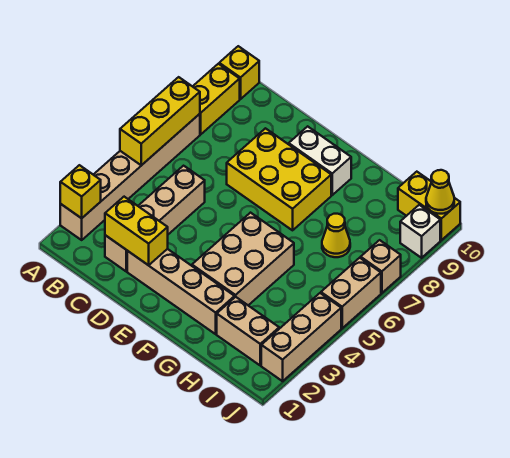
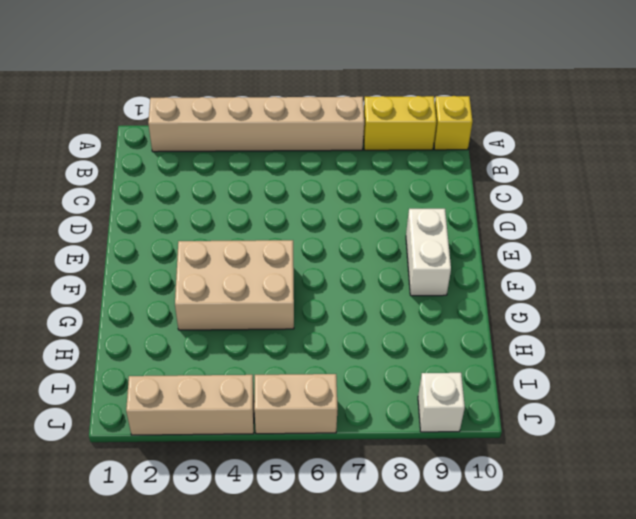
none -> tan 1x4 brick [105,166,205,271]
none -> tan 1x4 brick [127,249,235,334]
none -> yellow 2x3 brick [227,128,331,230]

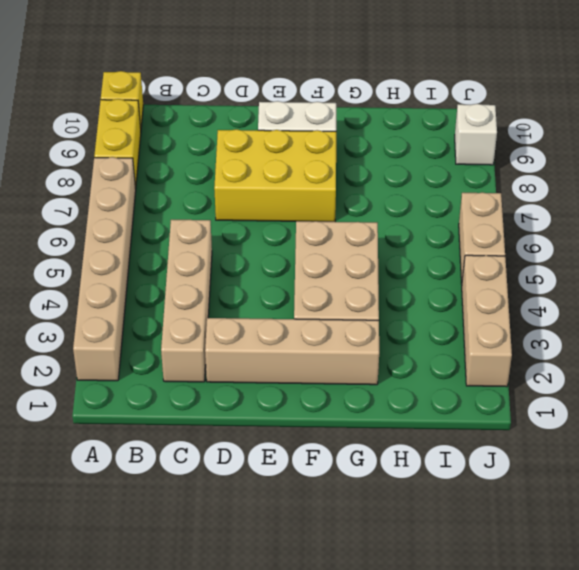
none -> tan 1x2 brick [217,297,279,365]
none -> yellow 1x1 cone [322,214,350,257]
none -> yellow 1x2 brick [398,172,460,240]

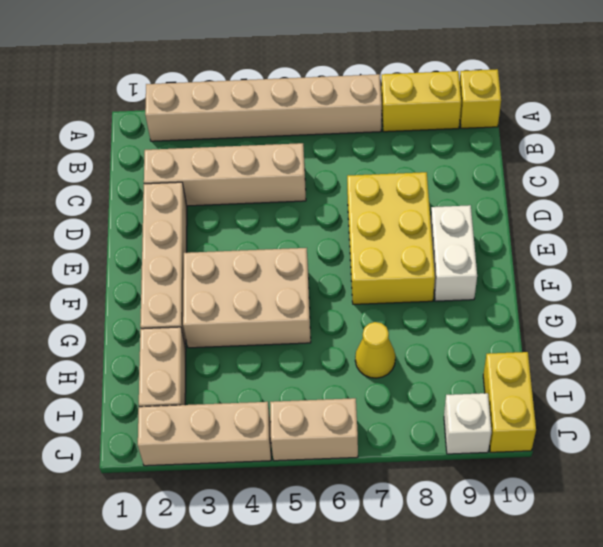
none -> tan 1x1 brick [361,240,401,293]
none -> yellow 1x1 brick [60,165,101,218]
none -> yellow 1x3 brick [120,77,200,165]

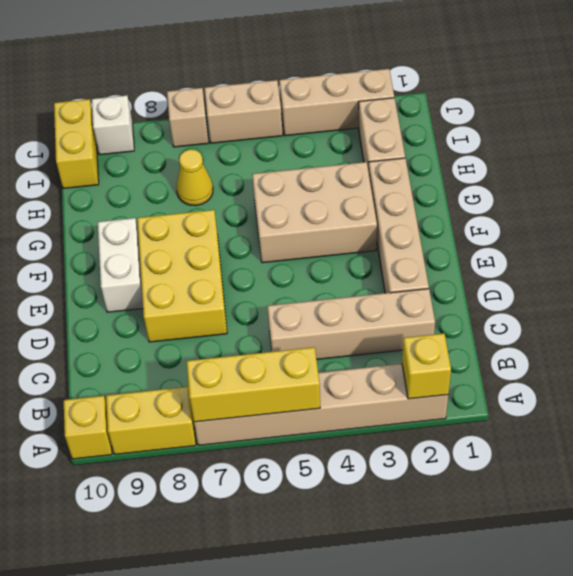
none -> yellow 1x2 brick [105,197,168,265]
none -> yellow 1x1 cone [426,170,454,214]

